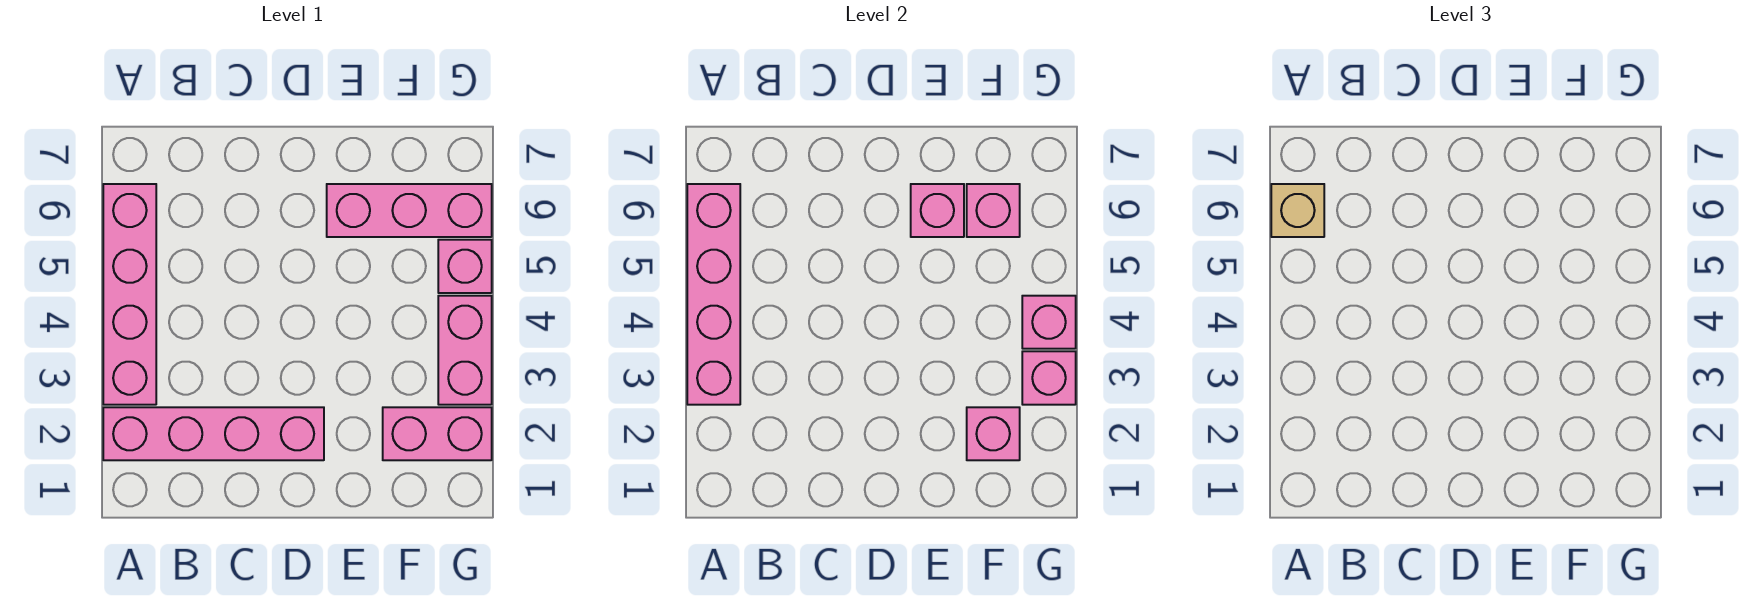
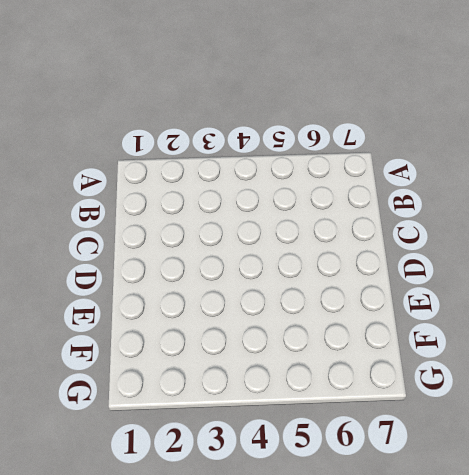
none -> pink 1x4 brick [103,407,324,460]
none -> pink 1x4 brick [103,184,156,405]
none -> pink 1x3 brick [327,184,492,237]

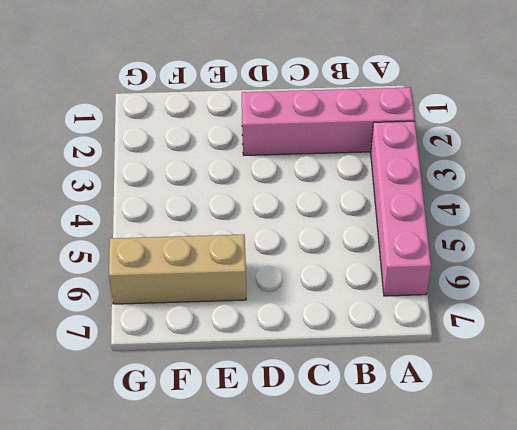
tan 1x3 brick [109,234,246,304] -> pink 1x3 brick [327,184,492,237]
none -> pink 1x2 brick [383,407,492,460]
none -> pink 1x2 brick [438,296,492,405]
none -> pink 1x1 brick [438,240,492,293]

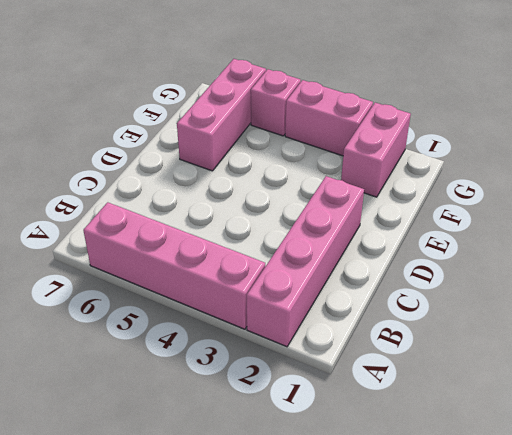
none -> pink 1x4 brick [687,184,740,405]
none -> pink 1x1 brick [911,184,964,237]
none -> pink 1x1 brick [967,407,1020,460]

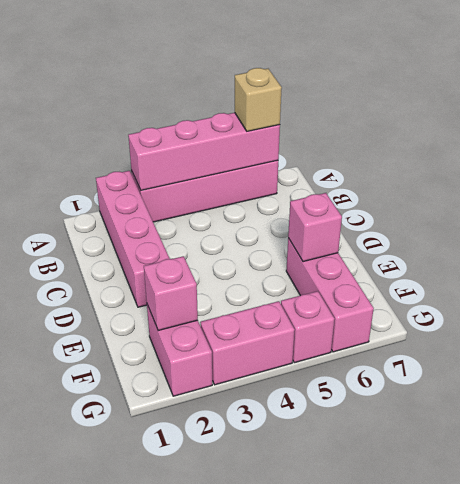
none -> pink 1x1 brick [967,184,1020,237]
none -> pink 1x1 brick [1022,351,1076,405]
none -> pink 1x1 brick [1022,296,1076,349]

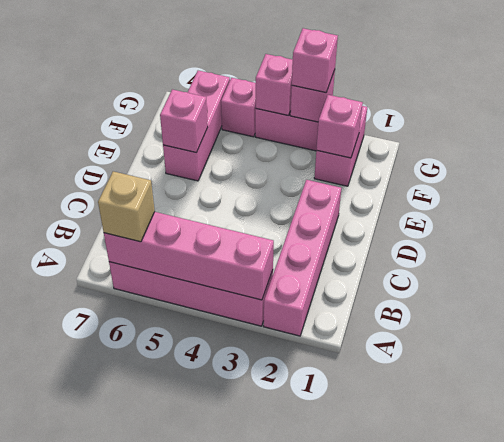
pink 1x1 brick [292,28,338,93] -> pink 1x1 brick moved to [967,184,1020,237]

